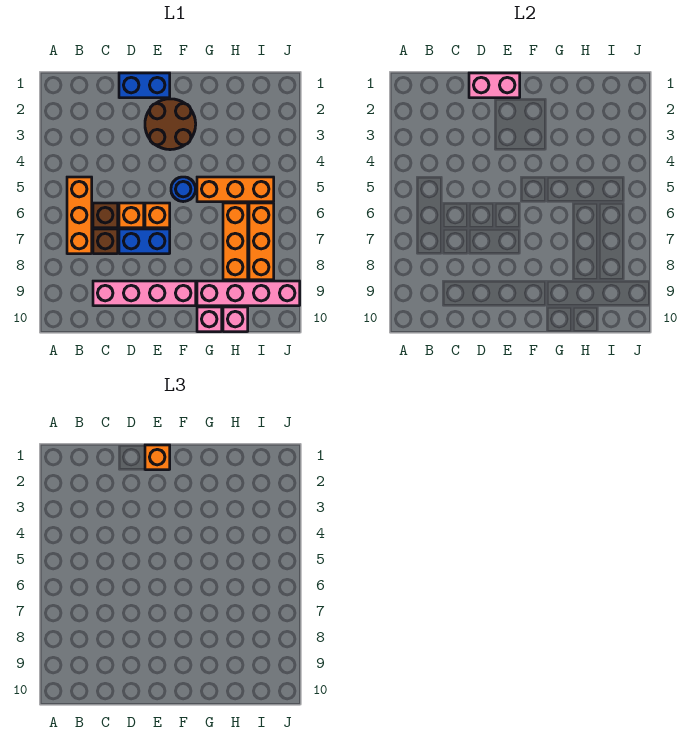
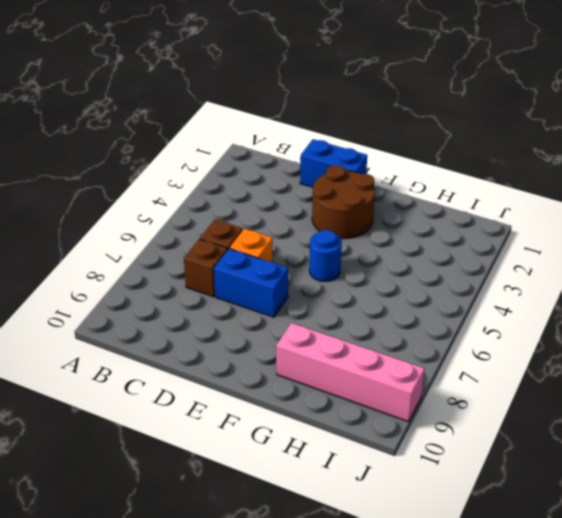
none -> orange 1x3 brick [67,177,92,254]
none -> pink 1x4 brick [93,281,196,306]
none -> orange 1x1 brick [145,203,170,228]

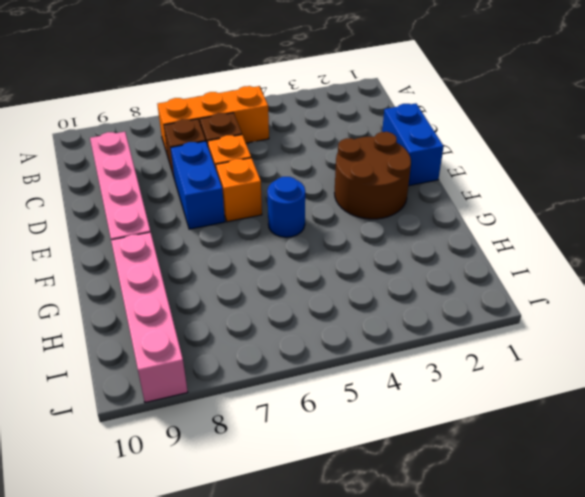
none -> orange 1x3 brick [197,177,274,202]
none -> pink 1x1 brick [197,307,222,332]
none -> orange 1x3 brick [223,203,248,280]

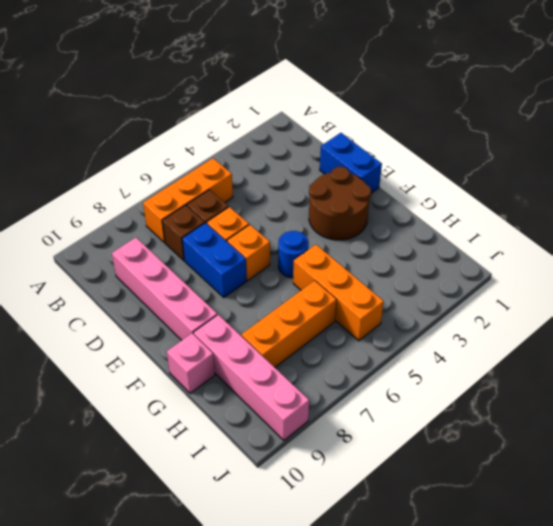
none -> pink 1x1 brick [223,307,248,332]
none -> orange 1x3 brick [249,203,274,280]
none -> pink 1x2 brick [469,73,520,98]

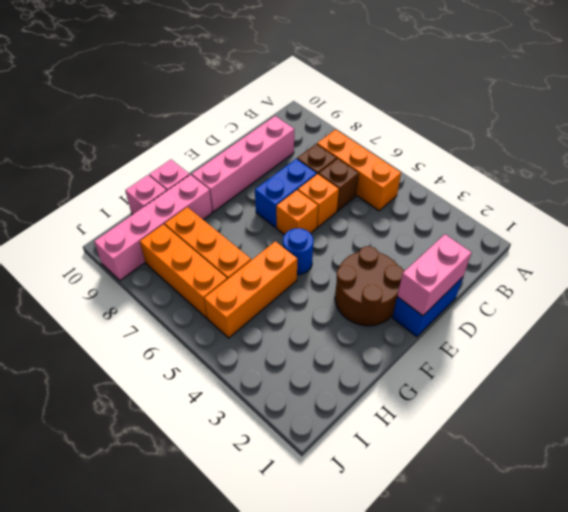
none -> orange 1x1 brick [145,445,170,470]

